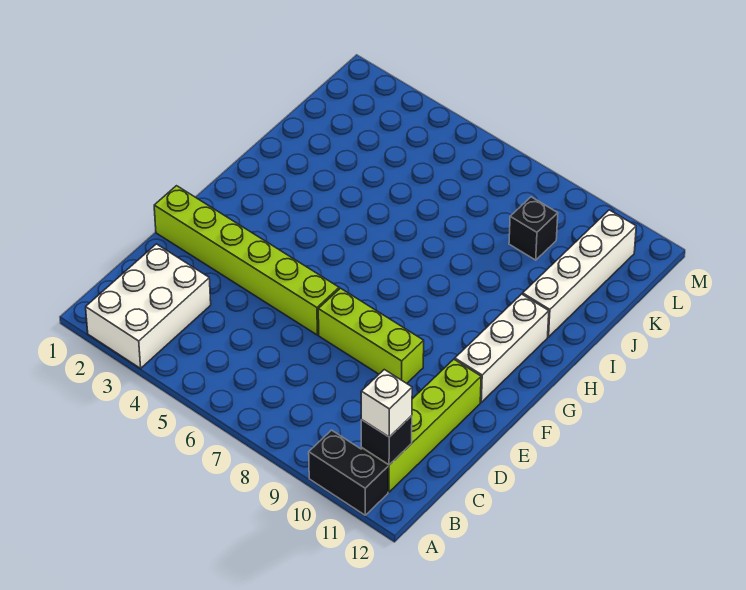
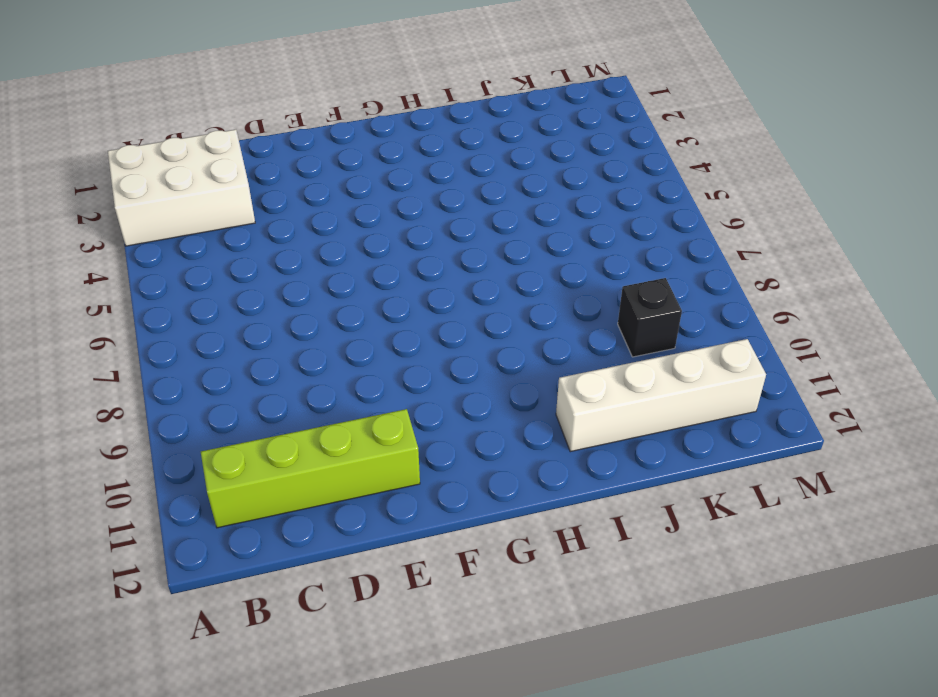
none -> black 1x2 brick [309,430,388,515]
none -> lime 1x6 brick [154,186,339,335]

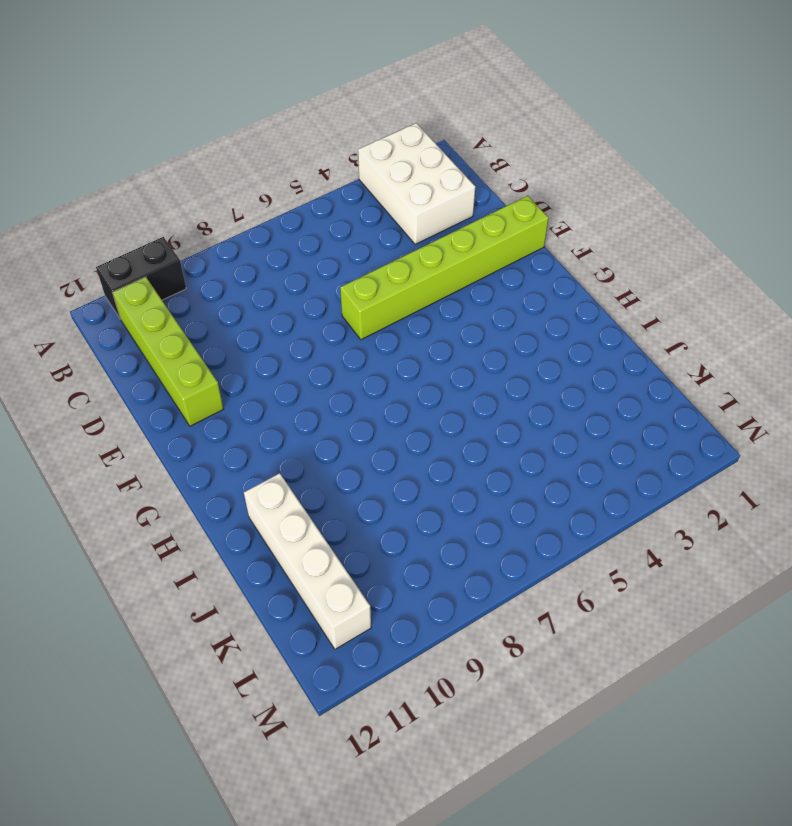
none -> lime 1x3 brick [318,288,424,383]
none -> white 1x3 brick [455,294,549,402]

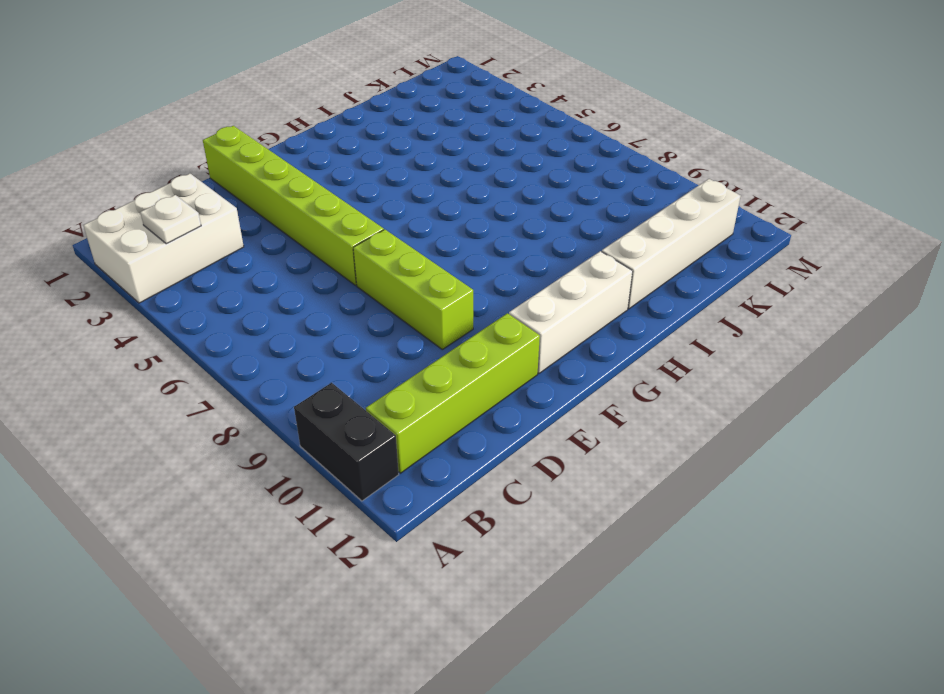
white 1x1 plate [140,195,201,244] -> none
none -> black 1x1 brick [509,197,558,260]
none -> black 1x1 brick [361,416,412,465]

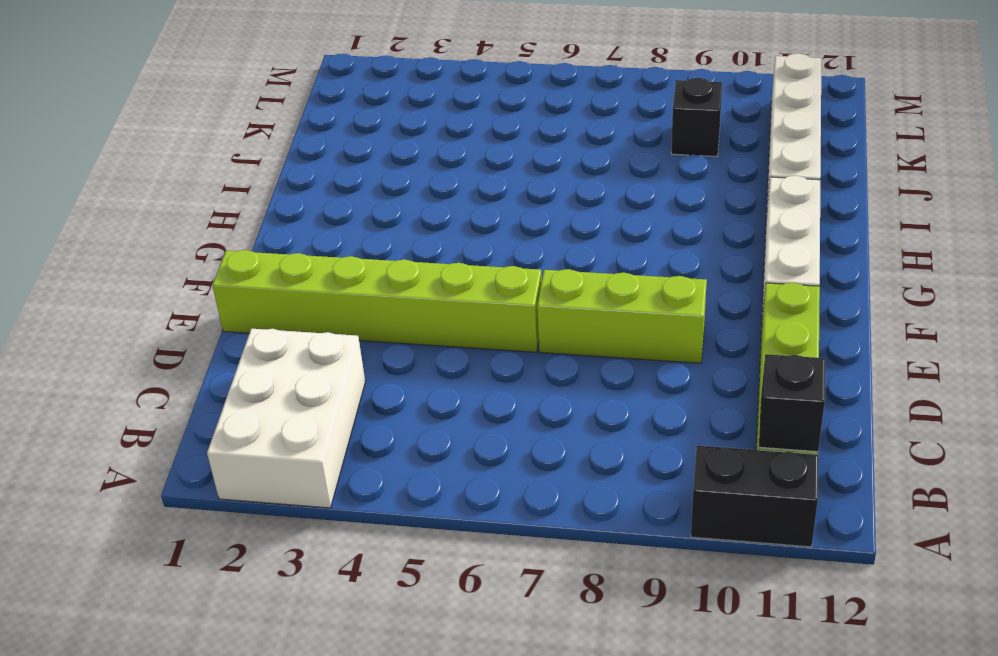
none -> white 1x1 brick [361,370,412,437]

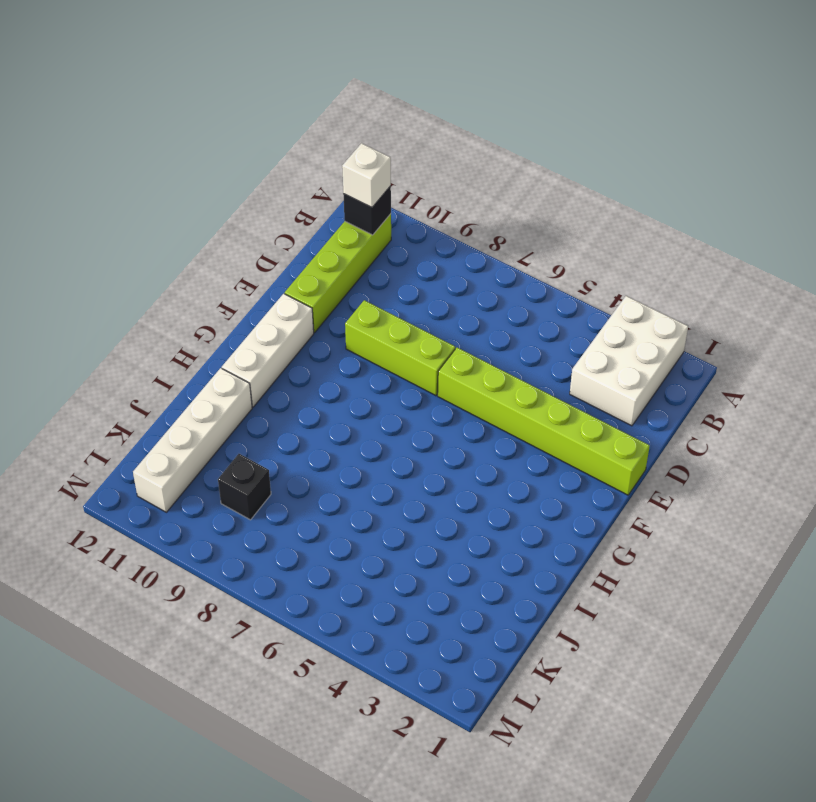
none -> black 1x2 brick [309,430,388,515]

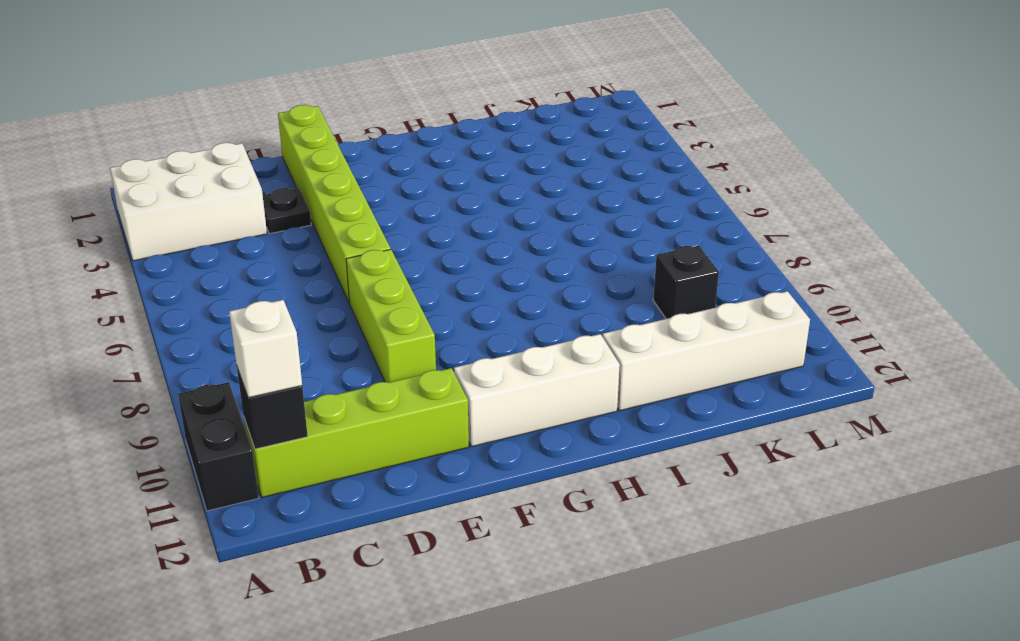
black 1x1 plate [263,188,311,234] -> none

